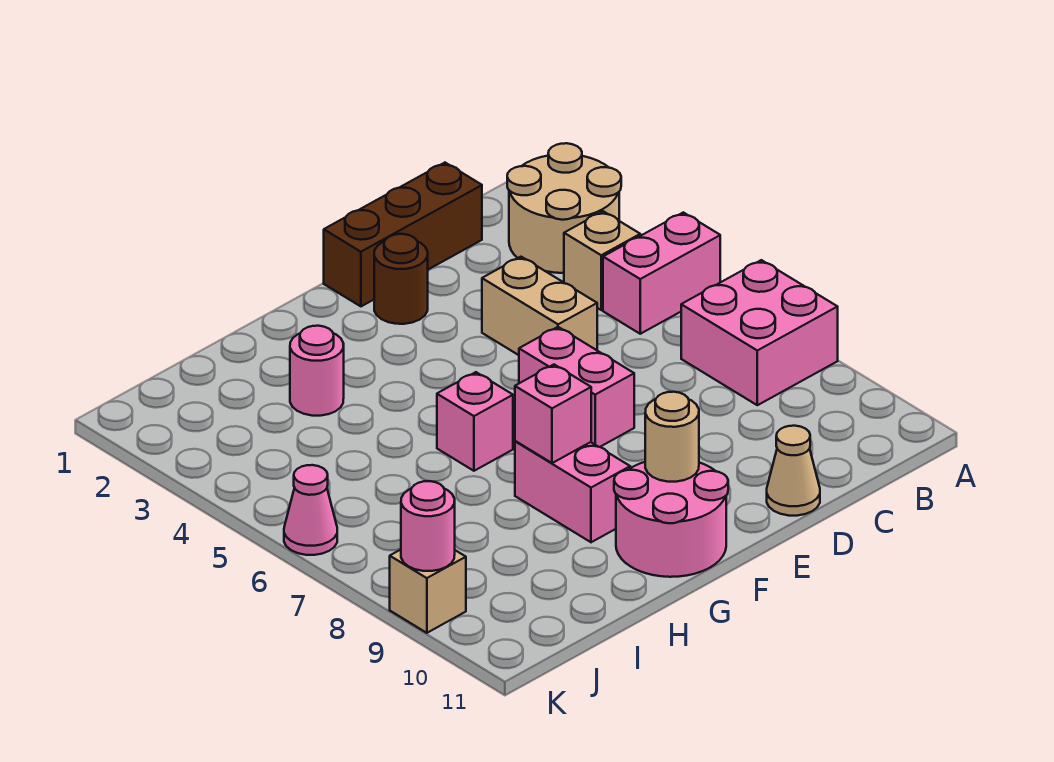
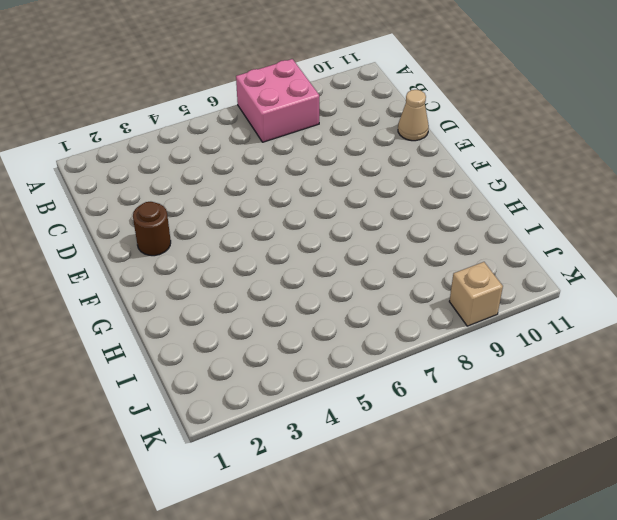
none -> tan 2x2 round brick [507,143,621,273]
none -> pink 1x2 brick [603,212,720,334]
none -> tan 1x1 brick [564,211,640,310]

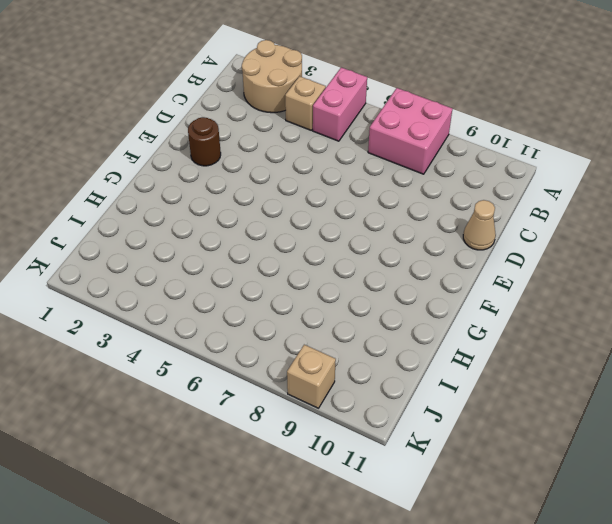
none -> brown 1x3 brick [324,163,482,306]
none -> tan 1x2 brick [482,257,597,355]
none -> pink 1x2 brick [519,327,634,447]

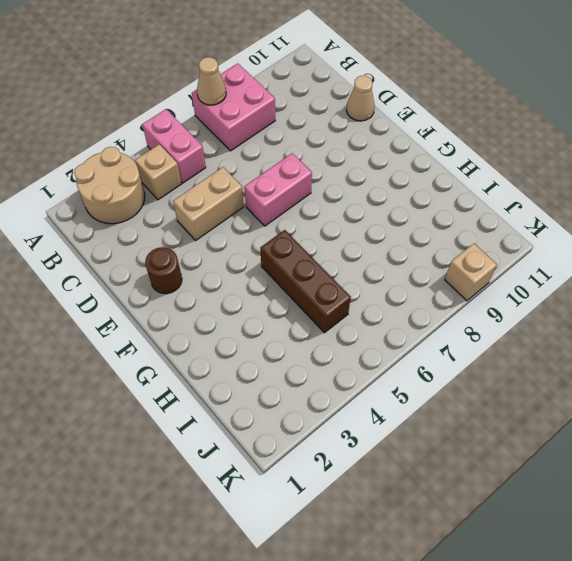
tan 1x1 cone [197,57,226,105] -> none
brown 1x3 brick [260,230,351,333] -> brown 1x3 brick moved to [324,163,482,306]
none -> pink 2x2 round brick [614,462,728,577]
none -> pink 1x1 brick [437,372,513,471]
none -> pink 1x2 brick [515,441,630,542]

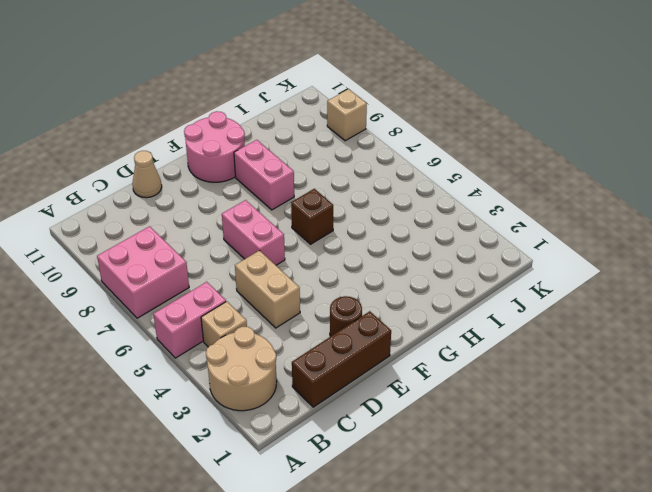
brown 1x1 brick [291,189,333,244] -> pink 1x1 brick [437,372,513,471]
none -> pink 1x1 round brick [290,326,344,416]
none -> pink 1x1 cone [284,465,337,555]
none -> tan 1x1 round brick [645,392,699,482]

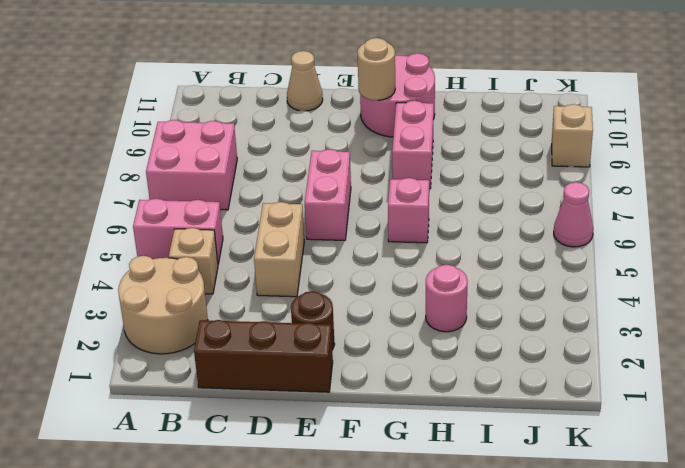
none -> pink 1x1 brick [515,365,591,463]
none -> pink 1x1 round brick [401,481,455,571]

